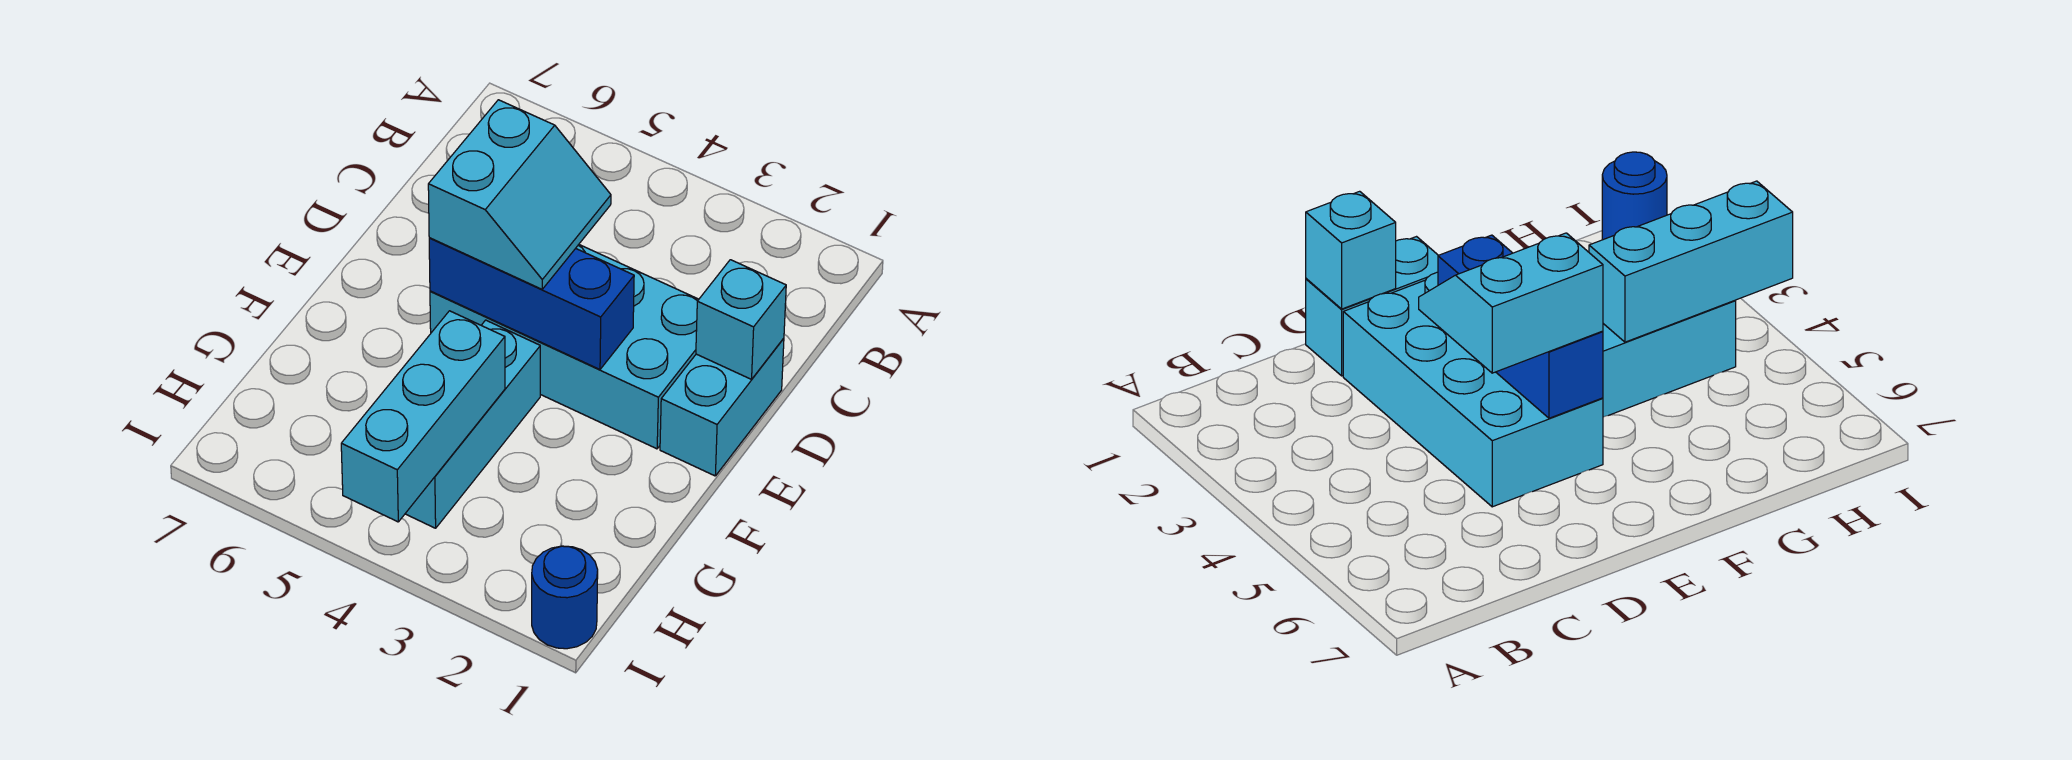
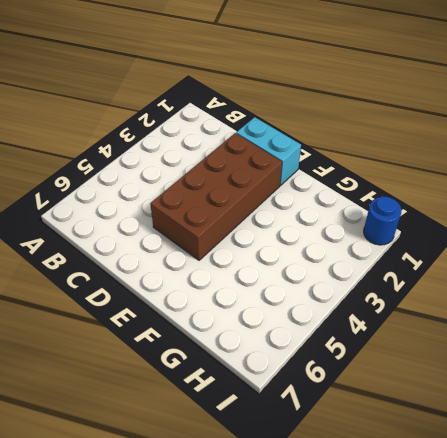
brown 2x4 brick [150,133,282,260] -> cyan 2x4 brick [430,245,699,449]
none -> cyan 1x3 brick [405,320,540,528]
none -> cyan 1x1 brick [696,260,786,379]

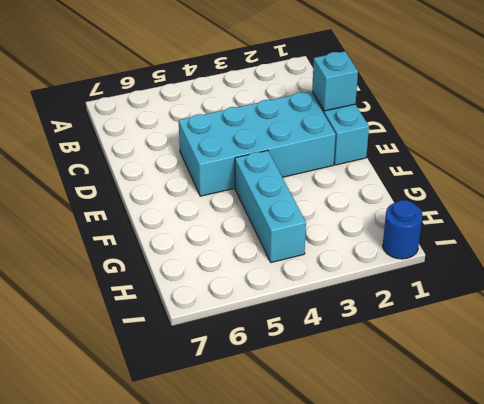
none -> blue 1x3 brick [429,238,634,369]
none -> cyan 1x3 brick [341,311,505,522]

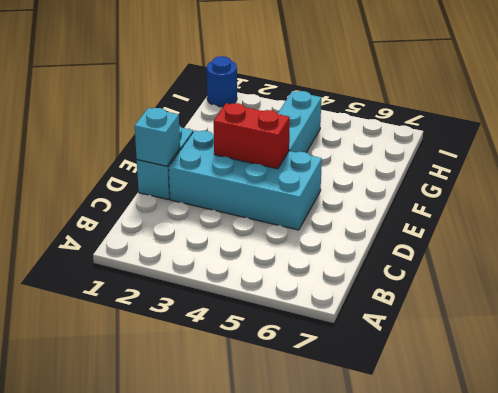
red 1x2 brick [214,103,290,169] -> blue 1x3 brick [429,238,634,369]
none -> cyan 1x3 brick [341,311,505,522]
none -> cyan 2x2 slope [428,100,611,289]

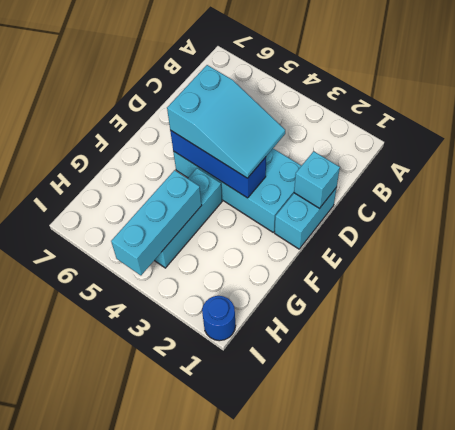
cyan 2x3 slope [167,65,285,178] -> cyan 2x2 slope [428,100,611,289]

